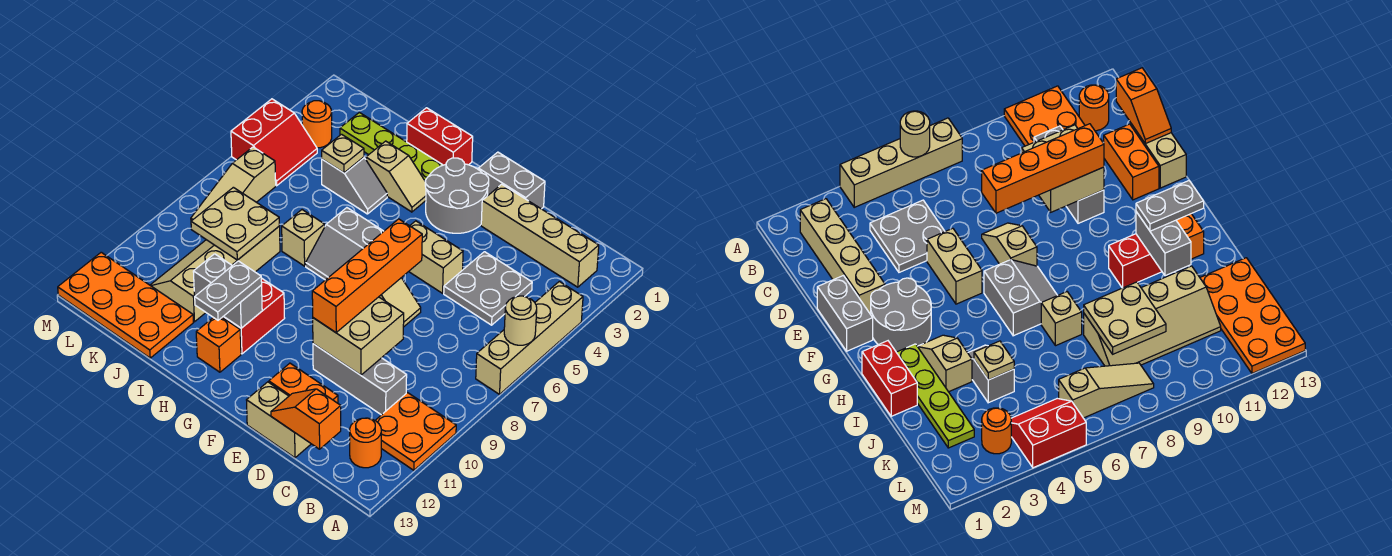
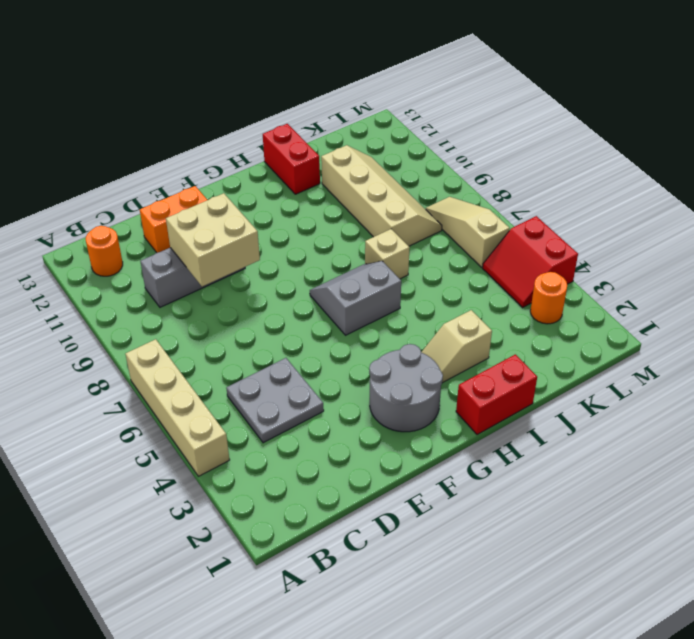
red 1x2 brick [263,124,320,194] -> red 1x2 brick moved to [222,278,285,354]
none -> orange 2x2 plate [375,393,456,470]
none -> tan 1x4 brick [481,184,599,287]
none -> tan 1x2 brick [247,382,311,458]
none -> grey 1x2 brick [478,152,545,209]

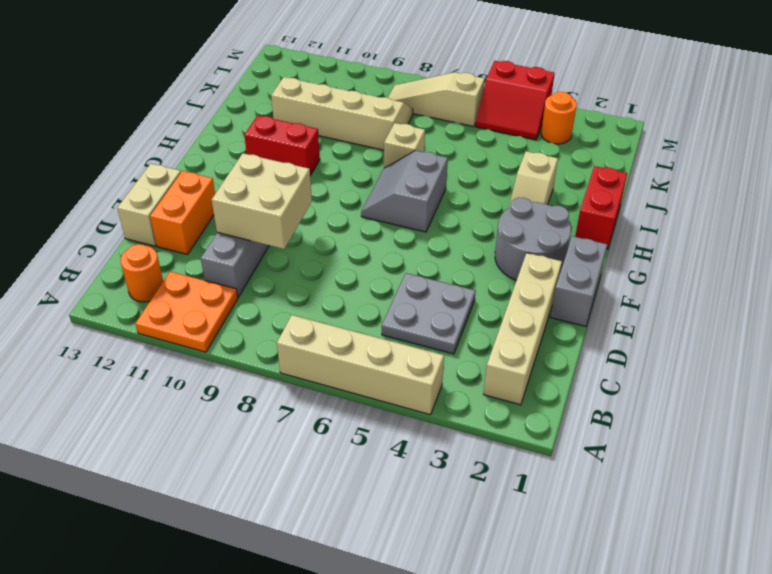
none -> tan 1x2 brick [409,221,463,293]
none -> tan 1x2 slope [379,278,421,327]
none -> lime 1x4 plate [340,112,443,181]
none -> orange 1x1 brick [196,318,241,372]

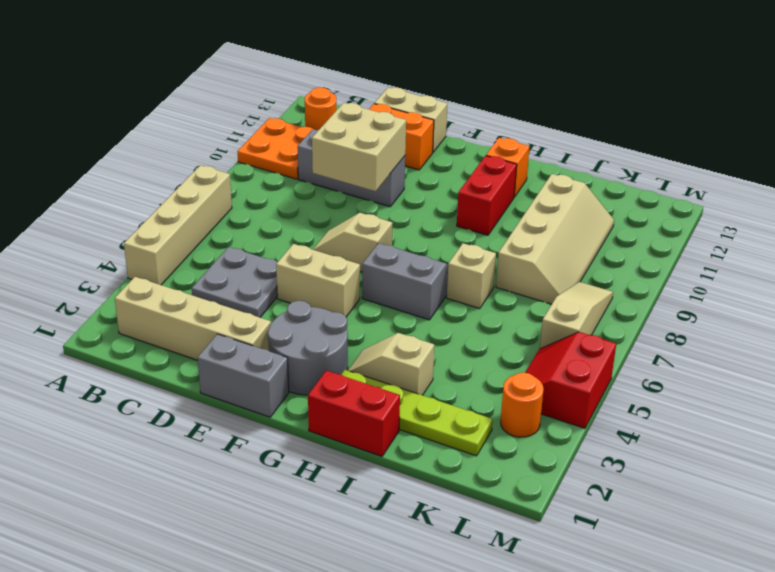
none -> grey 1x2 slope [322,157,387,214]
none -> orange 2x4 plate [58,252,193,358]
none -> tan 1x1 round brick [504,296,537,345]
none -> orange 1x2 slope [271,389,341,449]

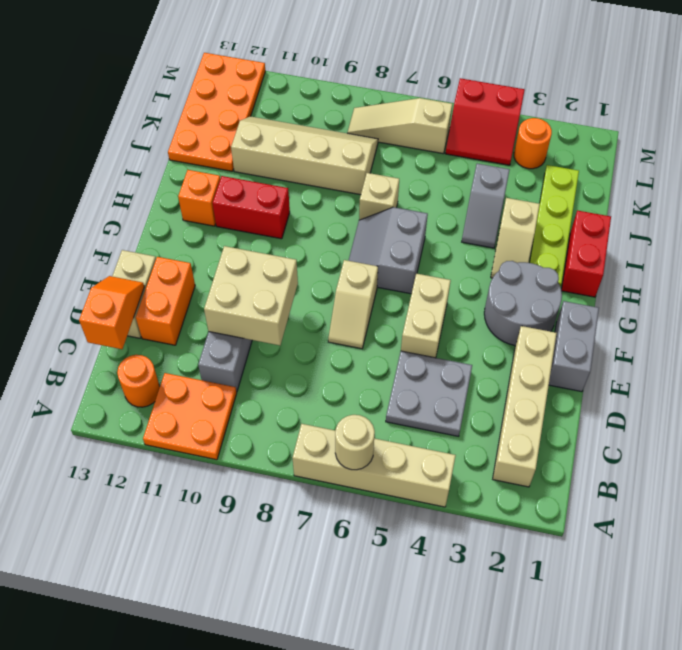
none -> grey 1x2 brick [193,254,262,328]
none -> tan 1x1 plate [322,134,364,173]
none -> tan 2x2 plate [191,187,279,260]
none -> orange 1x4 brick [312,219,422,332]

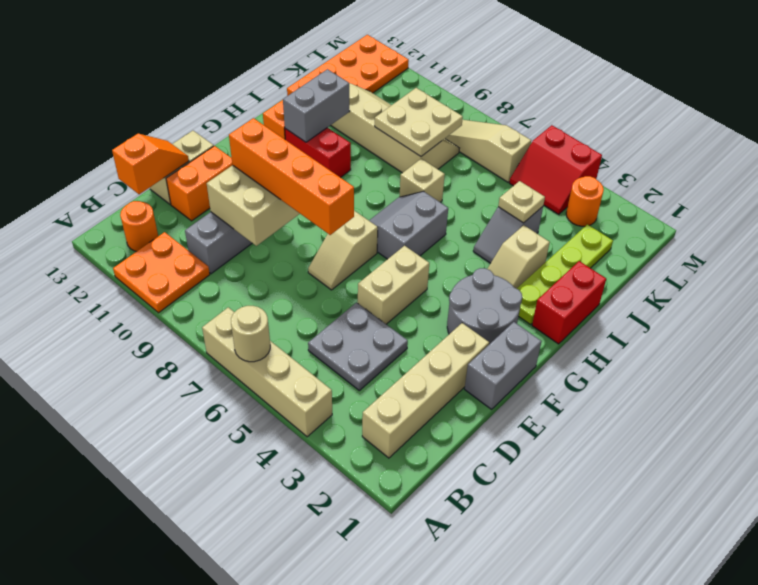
none -> grey 1x2 plate [195,261,262,320]

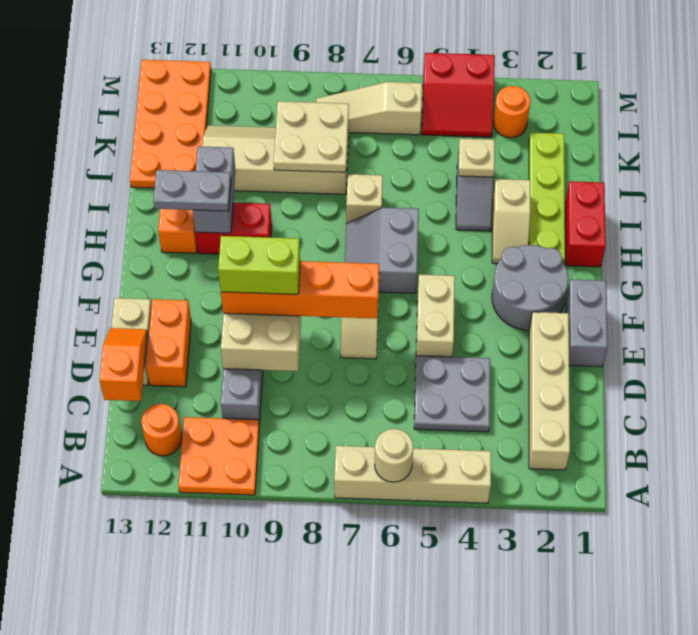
lime 1x2 brick [218,236,300,294] -> none

